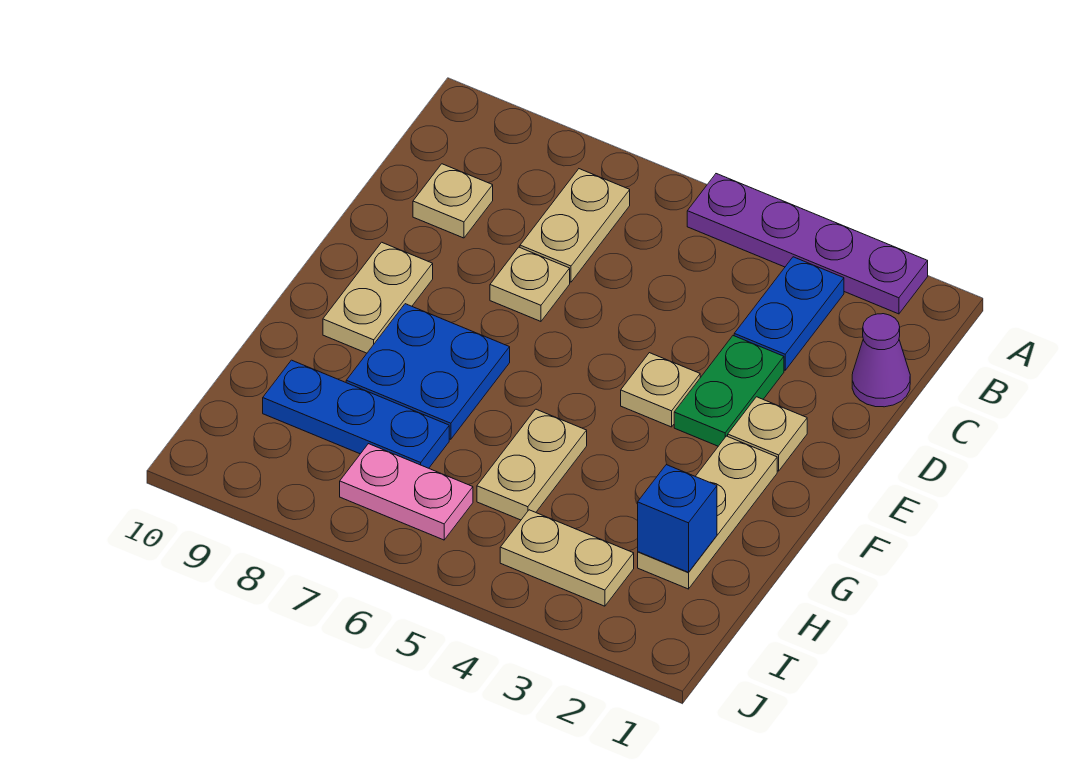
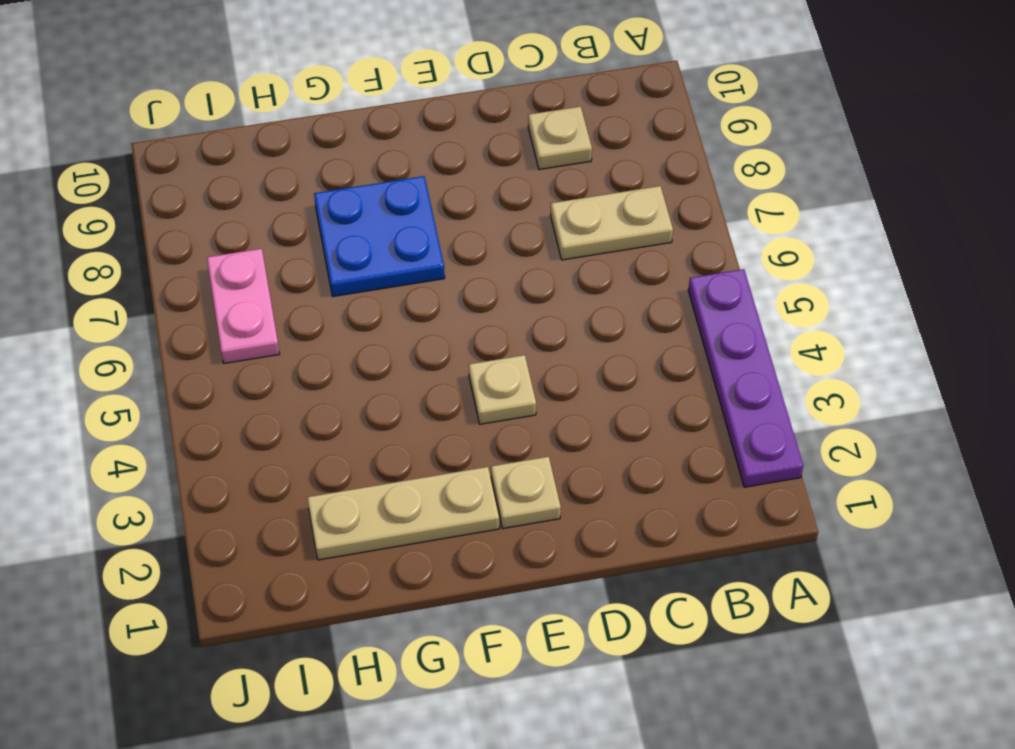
none -> blue 1x2 plate [734,257,844,370]
none -> purple 1x1 cone [852,314,910,407]
none -> green 1x2 plate [674,336,784,446]

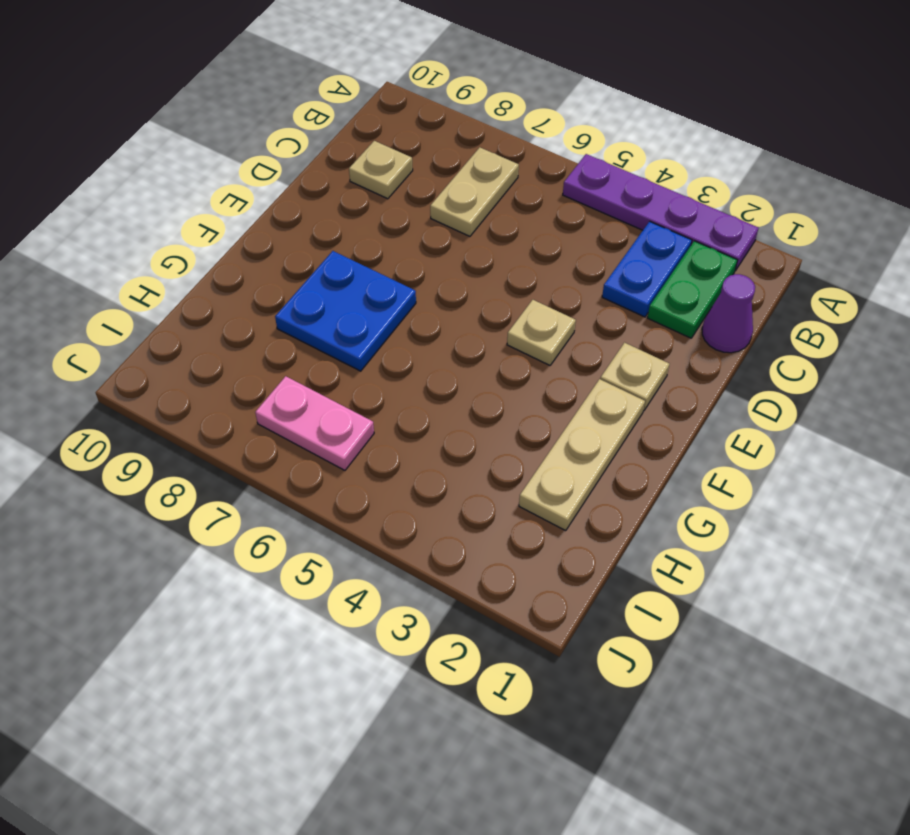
green 1x2 plate [647,241,737,338] -> green 1x2 plate moved to [674,336,784,446]
none -> tan 1x1 plate [490,247,570,321]
none -> tan 1x2 plate [323,242,433,353]
none -> tan 1x2 plate [477,409,587,520]

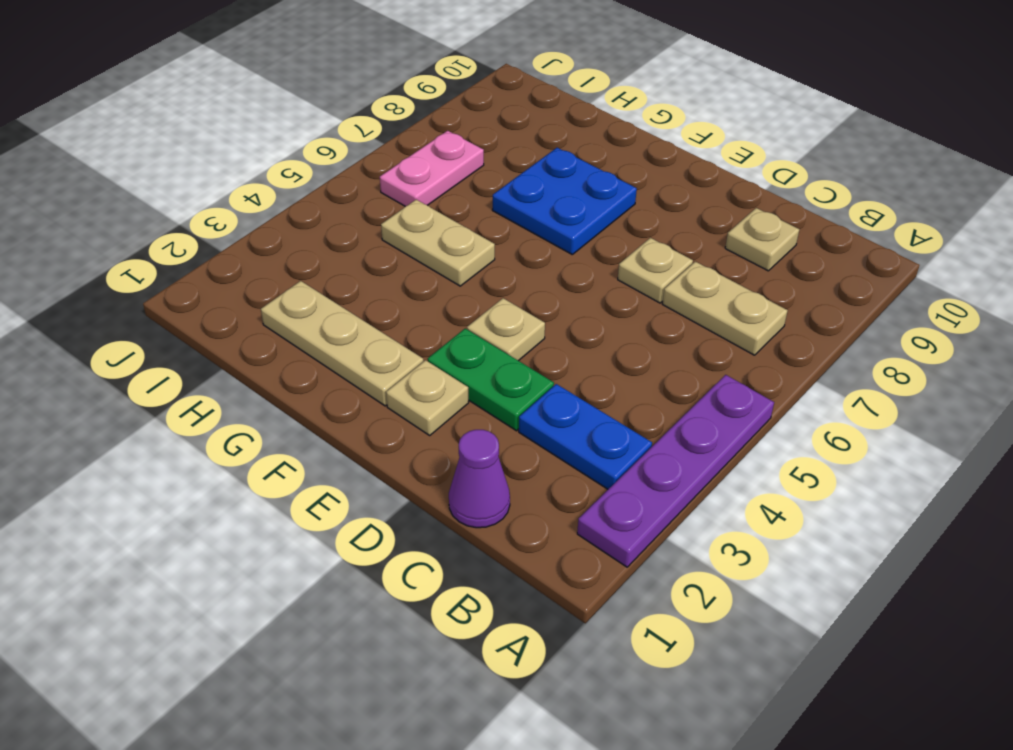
none -> tan 1x2 plate [323,242,433,353]
none -> blue 1x3 plate [263,360,449,468]
none -> tan 1x2 plate [500,510,634,606]

